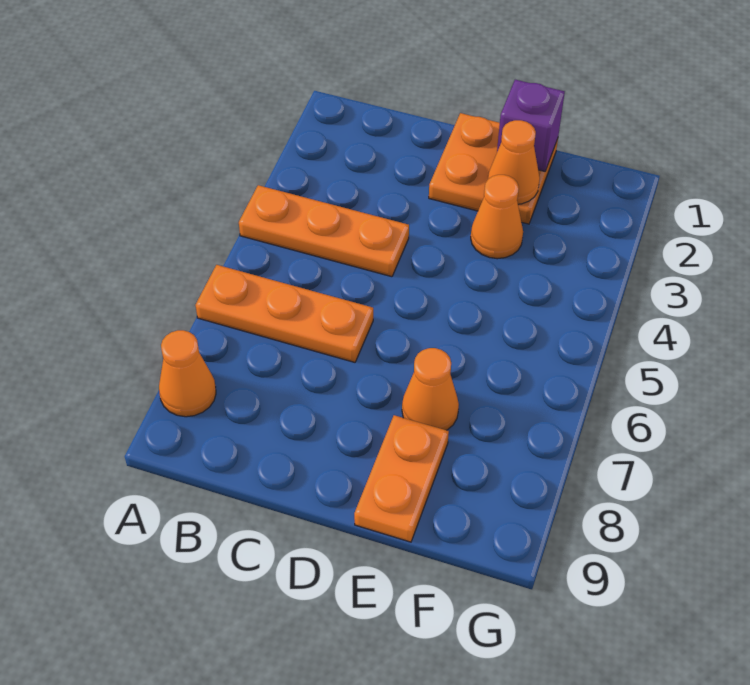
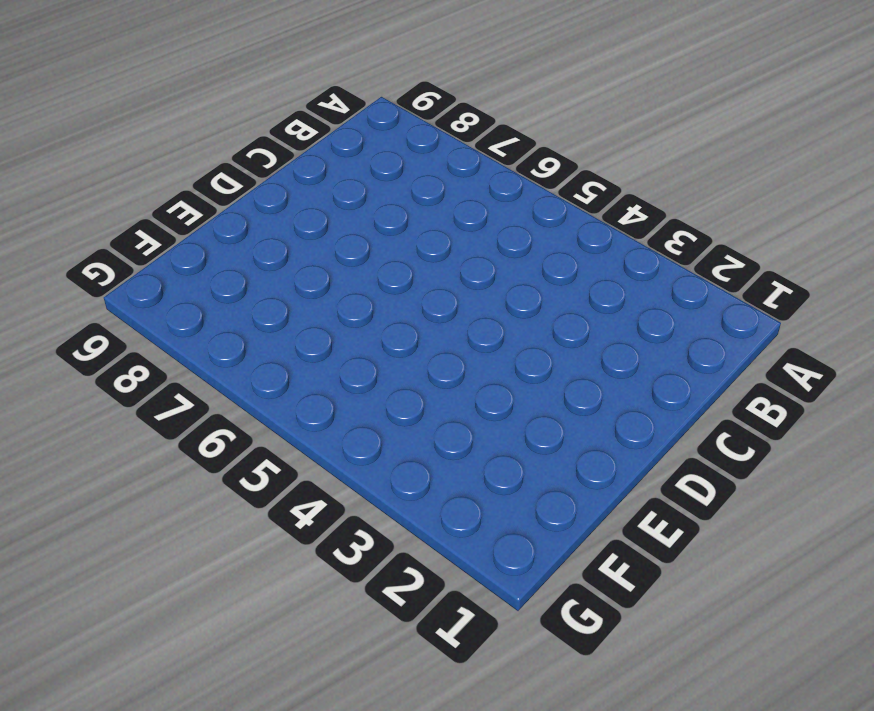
none -> orange 1x3 plate [239,185,409,277]
none -> orange 1x3 plate [195,265,373,362]

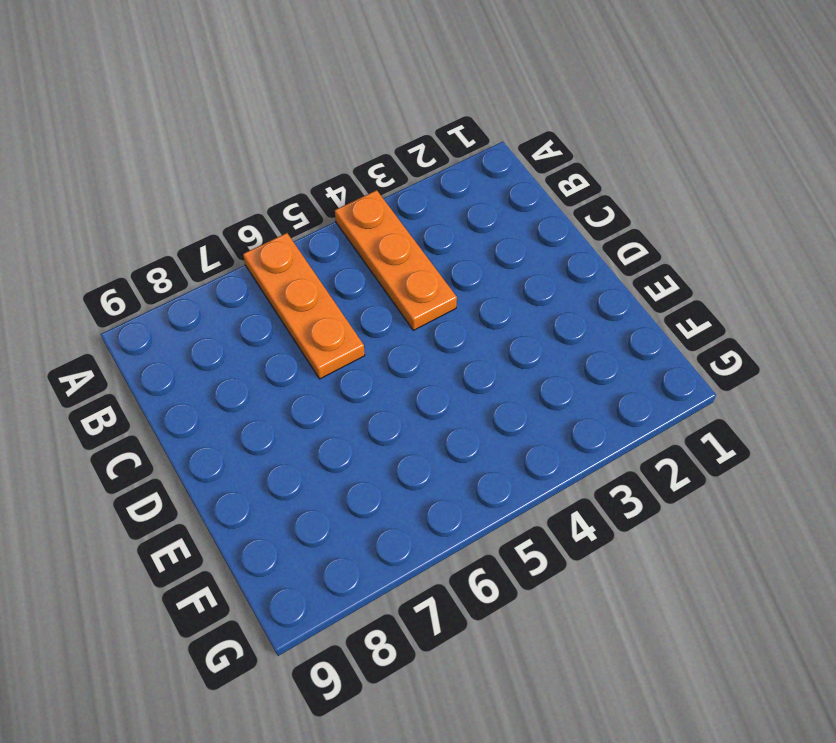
none -> orange 1x1 cone [159,330,216,417]
none -> orange 2x2 plate [429,113,558,224]

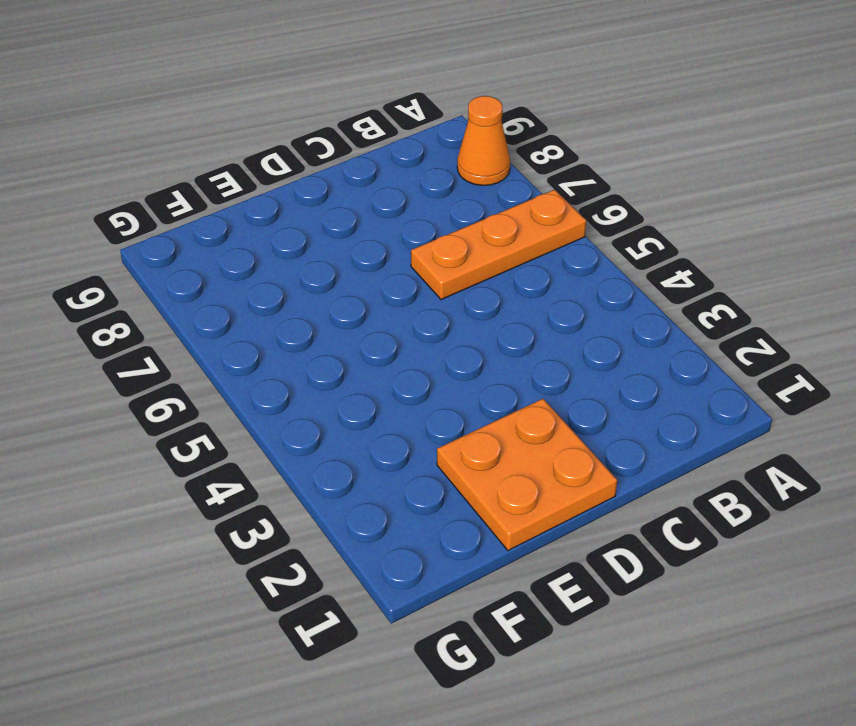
none -> orange 1x3 plate [239,185,409,277]
none -> orange 1x1 cone [471,175,523,259]

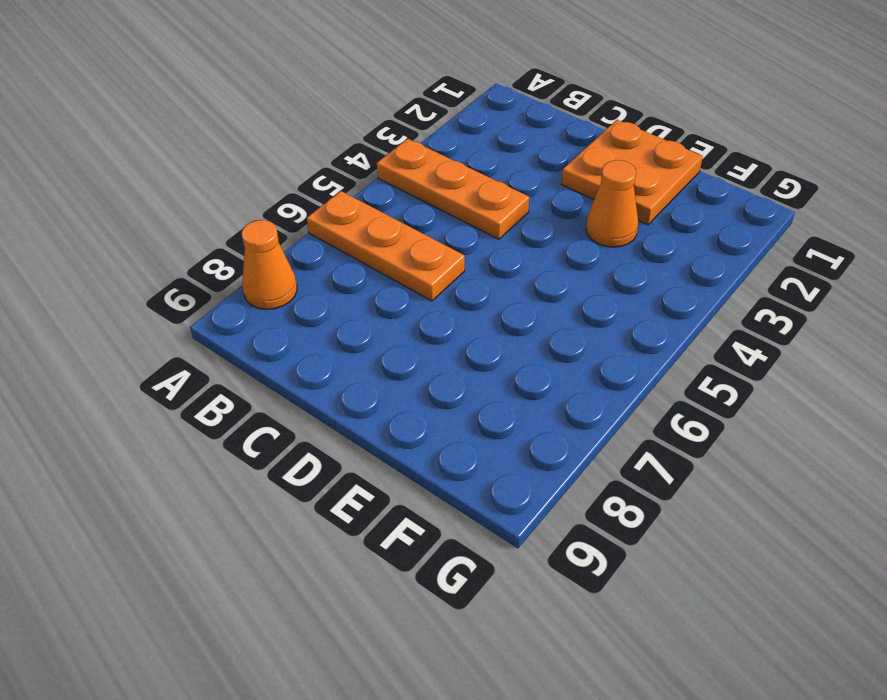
none -> orange 1x1 cone [402,348,459,430]
none -> orange 1x2 plate [354,415,449,542]

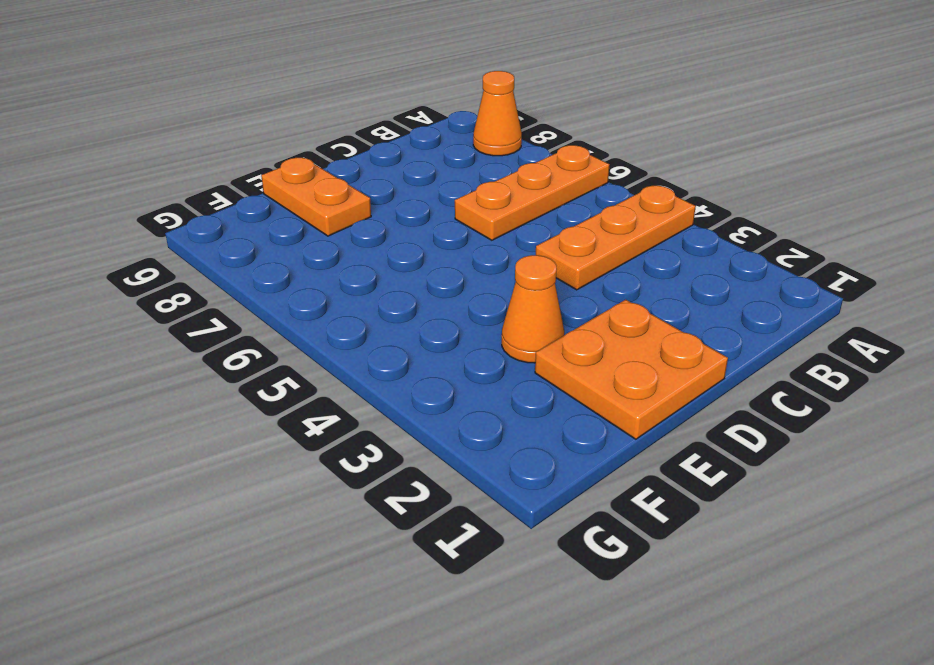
none -> orange 1x1 cone [402,348,459,430]
none -> purple 1x1 brick [497,80,565,171]

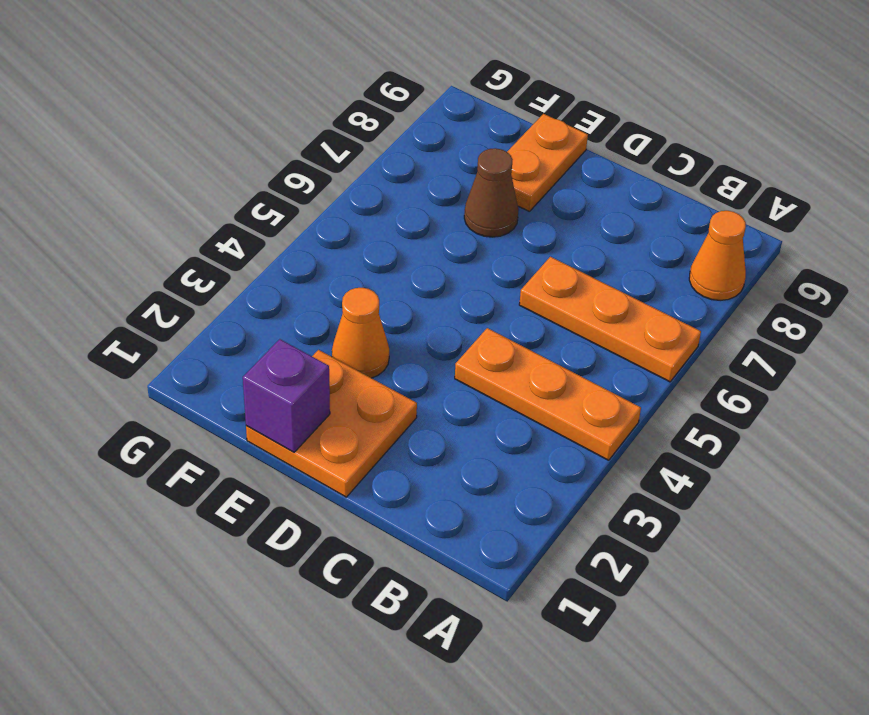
brown 1x1 cone [464,148,519,237] -> orange 1x1 cone [402,348,459,430]
none -> orange 1x1 cone [488,120,540,204]

